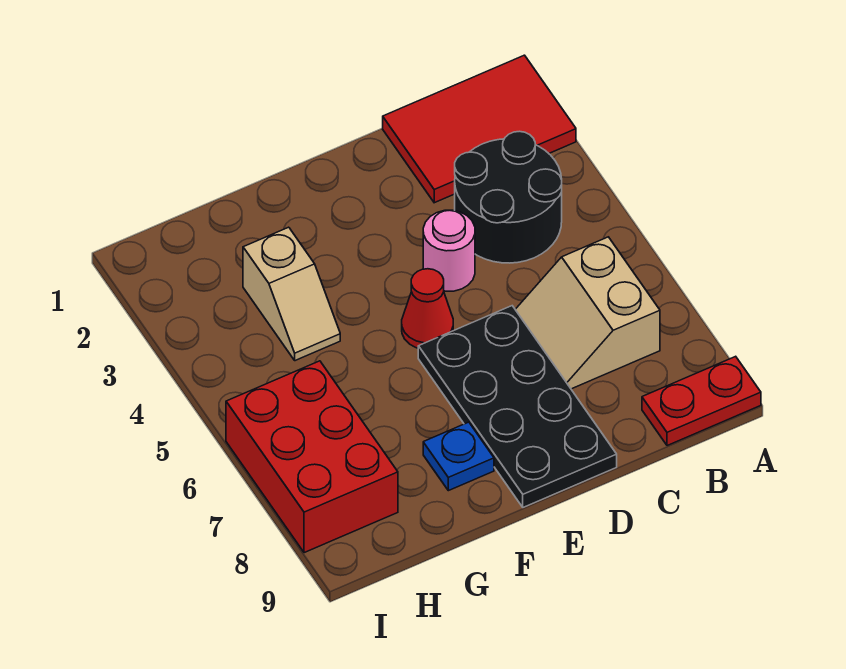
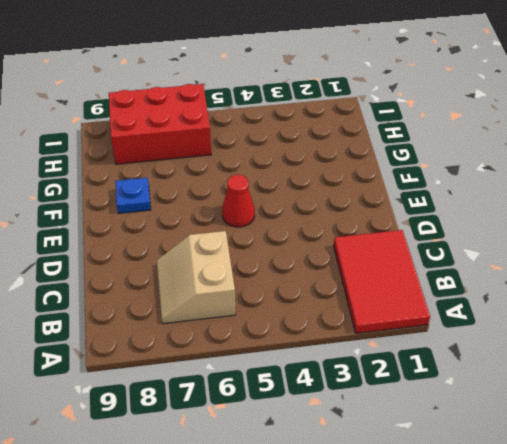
tan 2x2 slope [157,231,236,324] -> tan 2x2 slope turned to [515,237,660,389]
none -> red 1x2 plate [642,356,761,446]
none -> black 2x2 round brick [455,131,562,263]

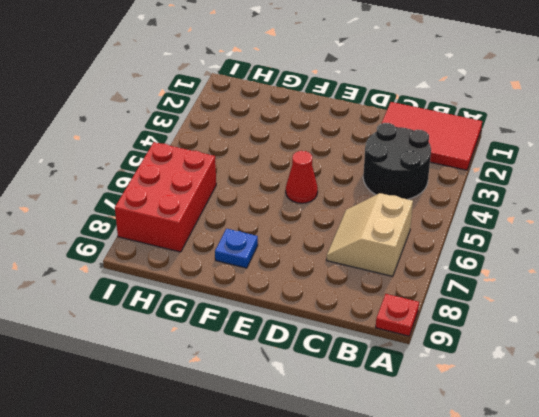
red 1x1 plate [376,294,419,336] -> red 1x2 plate [642,356,761,446]
none -> pink 1x1 round brick [423,210,475,291]
none -> black 2x4 plate [418,306,617,507]

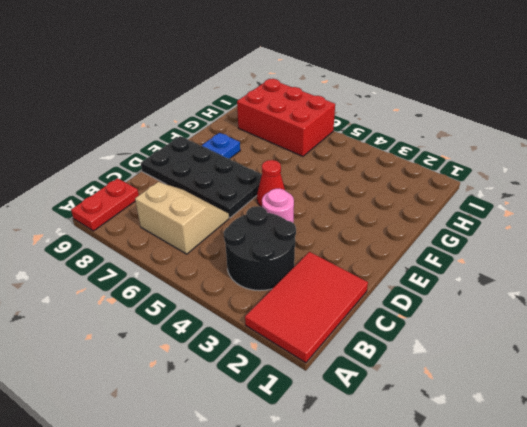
none -> tan 1x2 slope [243,227,340,361]

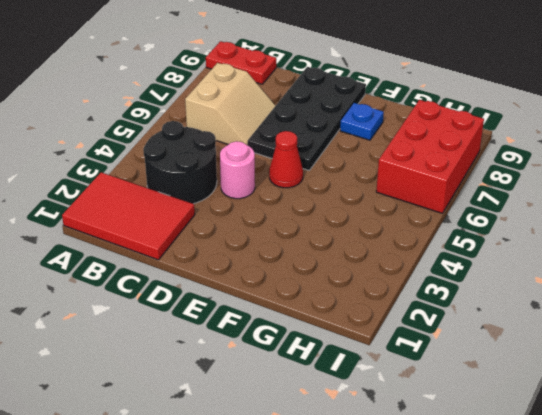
none -> tan 1x2 slope [243,227,340,361]

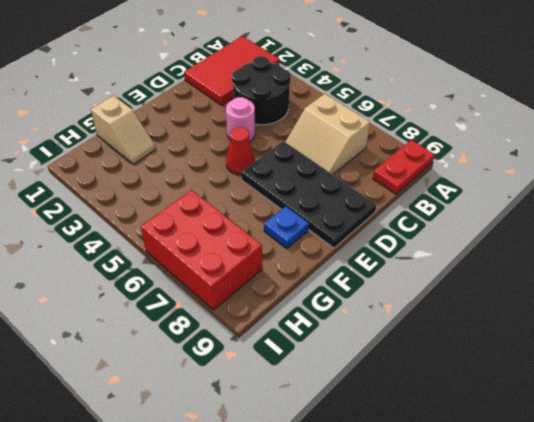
tan 1x2 slope [91,96,155,164] -> tan 1x2 slope moved to [243,227,340,361]

